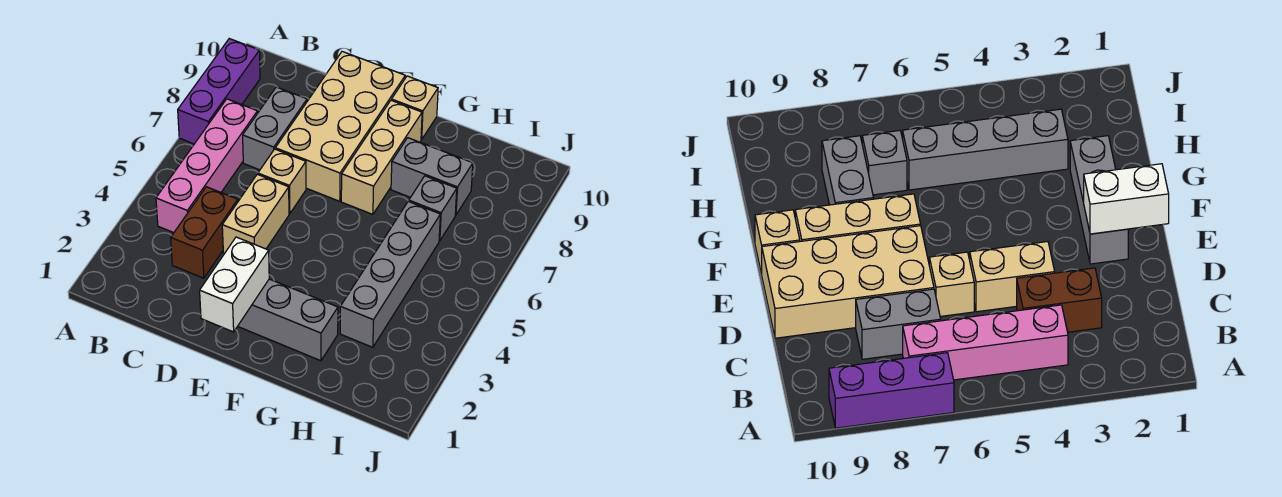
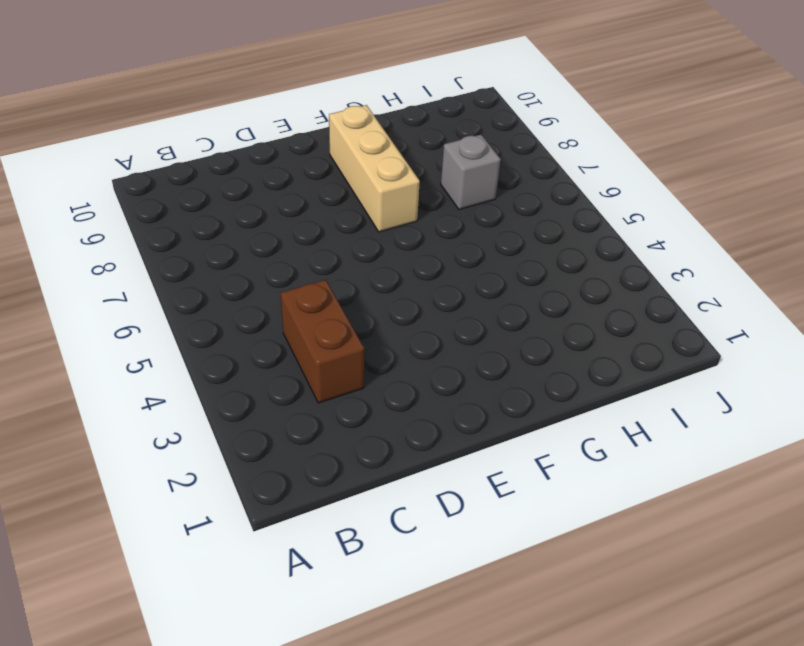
none -> purple 1x3 brick [178,39,260,144]
none -> pink 1x4 brick [156,99,258,233]
none -> grey 1x2 brick [243,87,307,170]

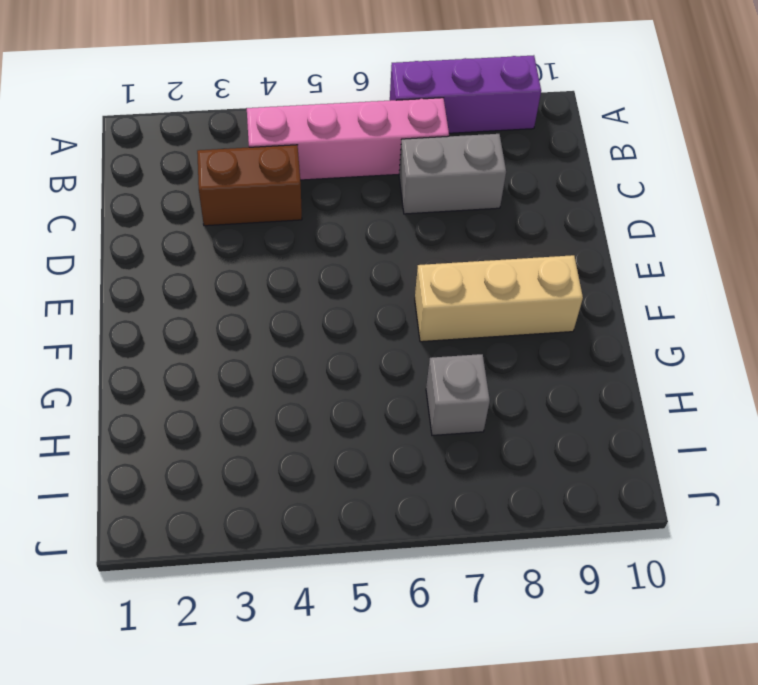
none -> tan 1x2 brick [222,174,289,253]
none -> tan 1x1 brick [258,149,306,214]
none -> tan 2x4 brick [275,52,405,201]

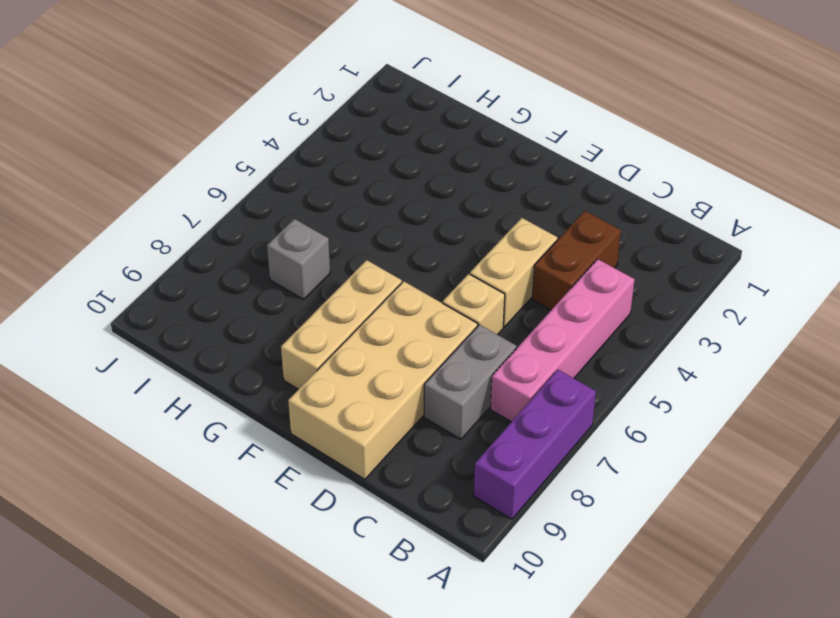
none -> grey 1x3 brick [238,279,338,361]
none -> tan 1x1 brick [392,76,438,139]
none -> grey 1x2 brick [391,138,473,215]

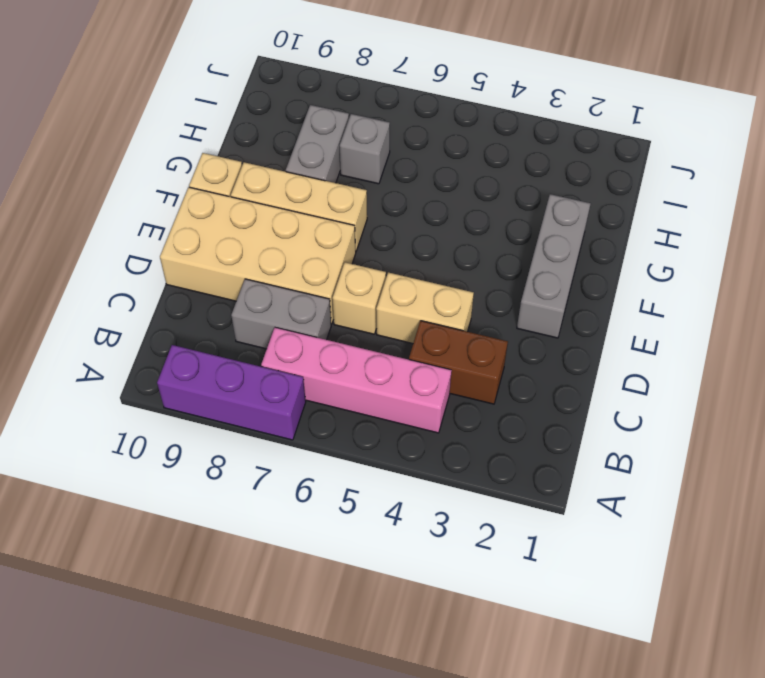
none -> grey 1x4 brick [340,202,440,347]
none -> white 1x2 brick [200,237,269,332]

